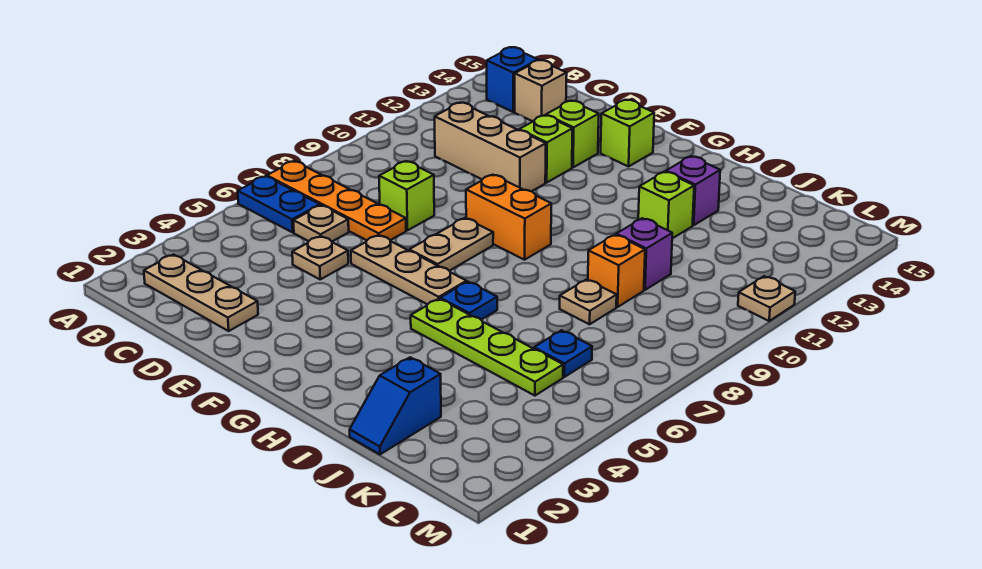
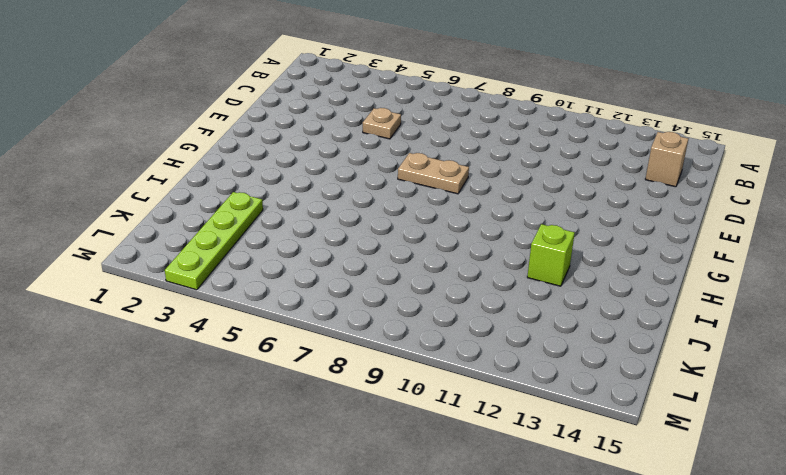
lime 1x4 plate [165,192,263,290] -> lime 1x4 plate moved to [411,299,563,396]
none -> blue 1x2 plate [238,176,320,232]
none -> orange 1x4 plate [267,161,406,240]
none -> tan 1x3 plate [144,255,258,331]

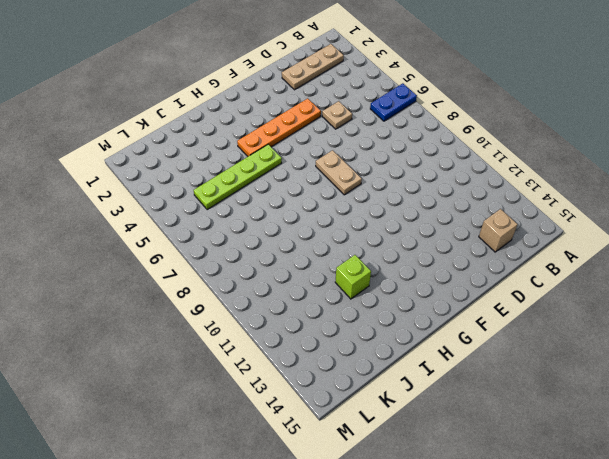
orange 1x4 plate [237,98,321,156] -> orange 1x4 plate moved to [267,161,406,240]
none -> blue 1x1 brick [487,47,538,112]
none -> tan 1x1 plate [293,205,349,241]
none -> tan 1x3 brick [435,103,546,191]

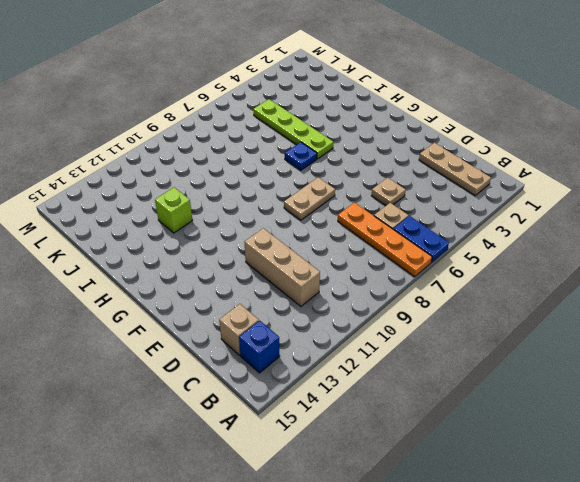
none -> lime 1x1 brick [379,161,434,230]
none -> tan 1x3 plate [351,235,467,304]
none -> lime 1x1 brick [519,115,573,183]

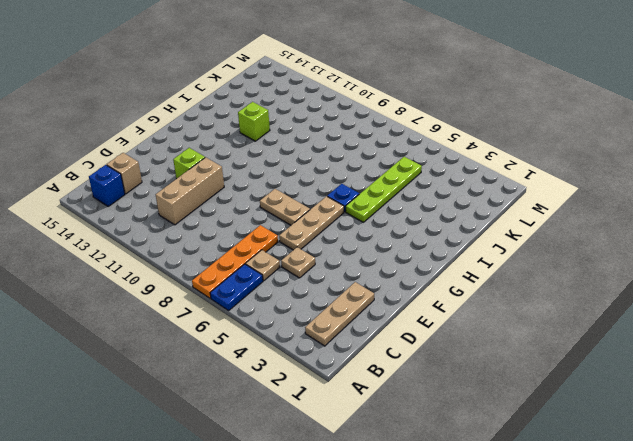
none -> lime 1x1 brick [379,161,434,230]
none -> lime 1x1 brick [546,101,599,167]
none -> orange 1x2 brick [466,175,551,260]

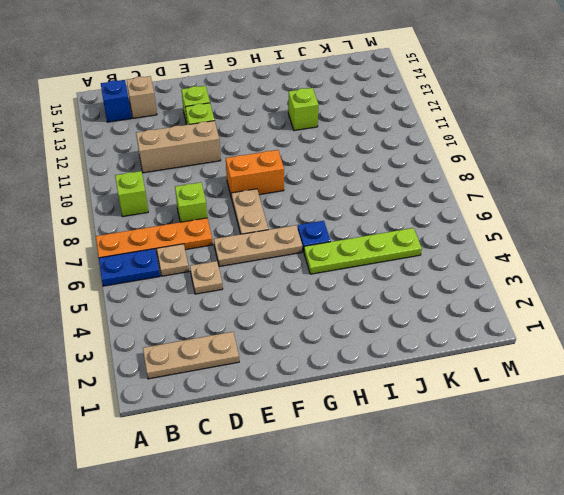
lime 1x1 brick [115,171,148,217] -> lime 1x1 brick moved to [601,100,654,167]
none -> purple 1x1 brick [666,156,720,225]
none -> blue 1x2 slope [350,357,441,454]
none -> tan 1x1 plate [560,279,617,324]

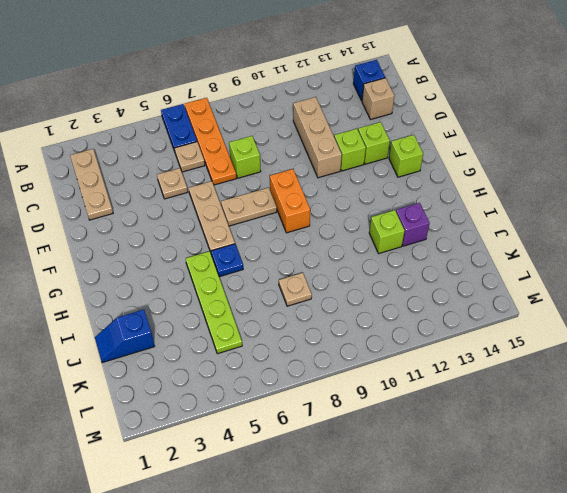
none -> orange 1x1 brick [588,235,645,307]
none -> purple 1x1 brick [616,218,672,290]
none -> blue 1x1 plate [534,330,592,377]

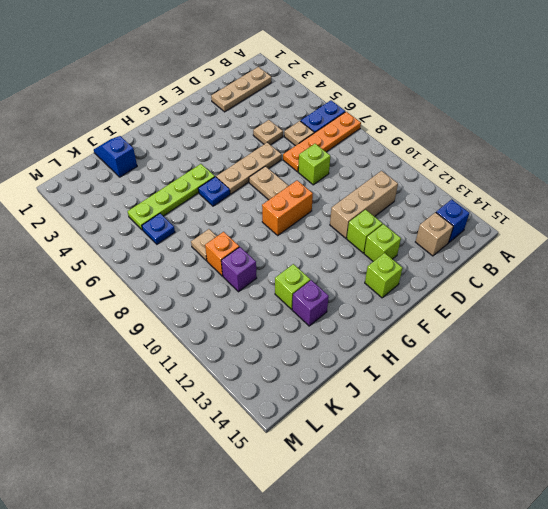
none -> tan 1x1 plate [738,276,795,321]

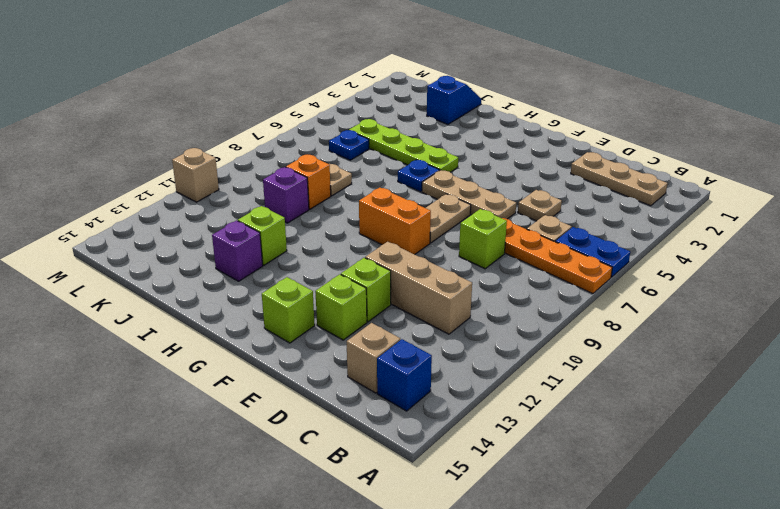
tan 1x1 brick [172,148,219,202] -> tan 1x1 plate [738,276,795,321]

